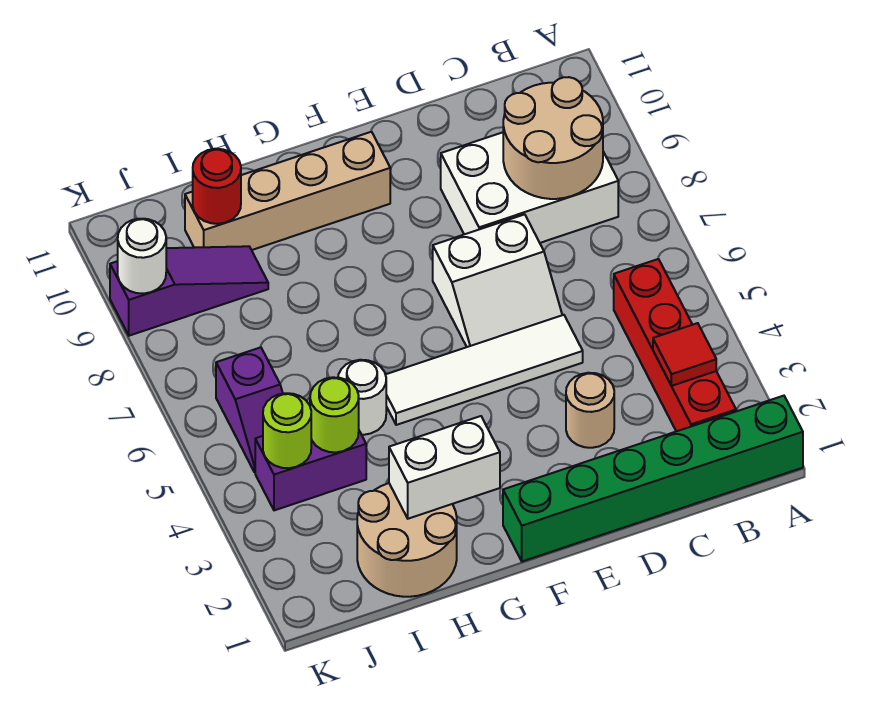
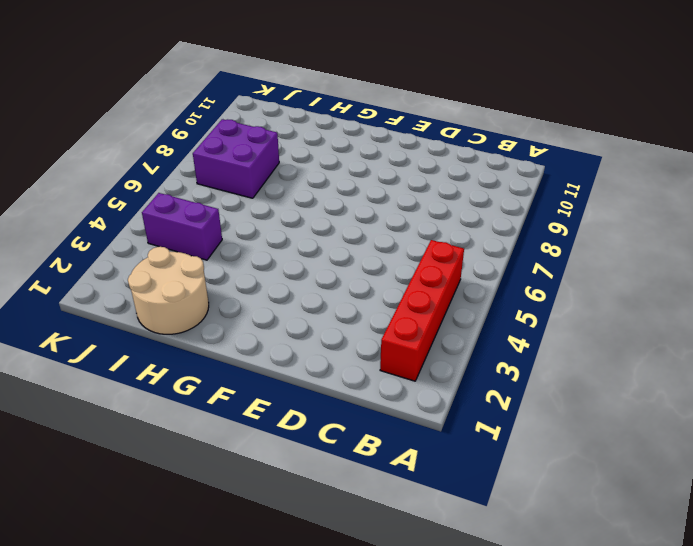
purple 2x2 brick [193,119,279,198] -> none
none -> green 1x6 brick [503,396,803,561]
none -> white 2x3 brick [441,132,618,243]
none -> tan 1x1 round brick [566,373,614,448]

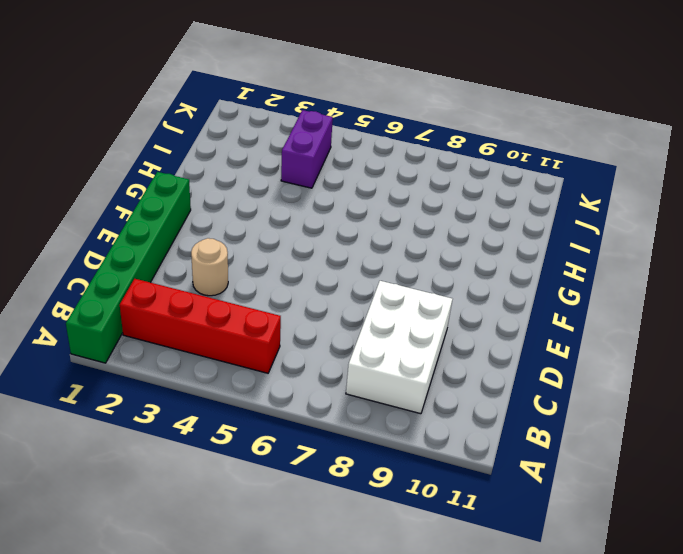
none -> white 1x4 tile [385,315,583,425]
none -> white 2x2 slope [433,214,562,347]
none -> tan 1x4 brick [185,132,390,250]

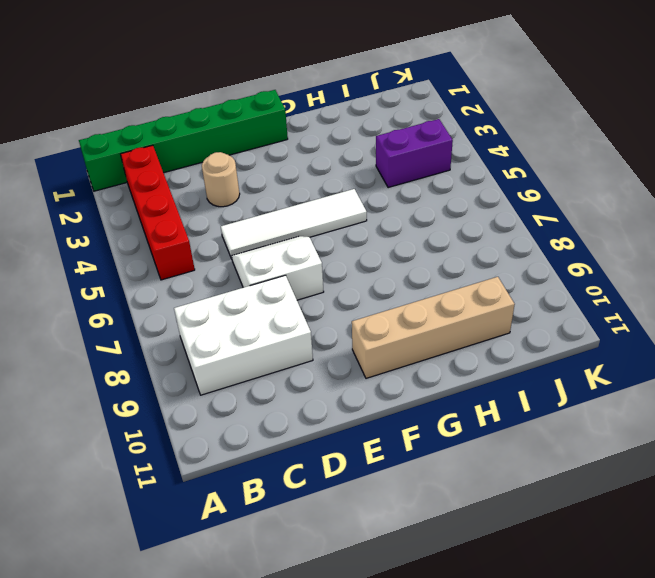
none -> tan 2x2 round brick [357,483,457,597]
none -> white 1x1 round brick [338,360,386,435]
none -> purple 1x3 slope [110,246,268,336]

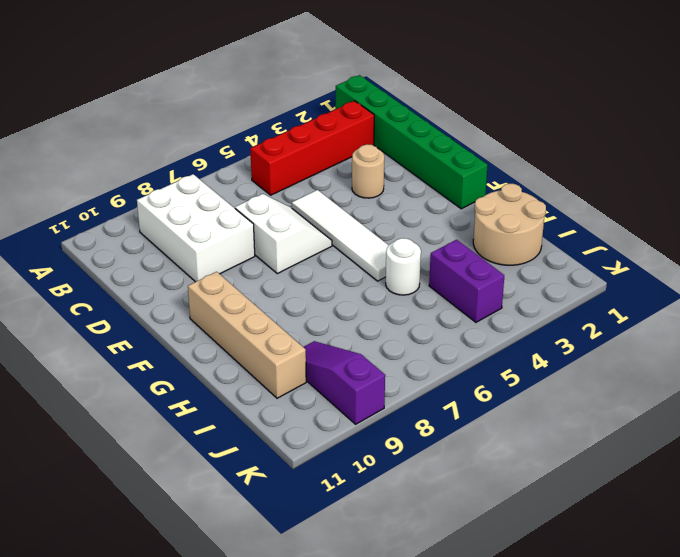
none -> purple 1x2 slope [216,347,283,472]
none -> red 1x1 tile [653,323,716,386]
none -> tan 2x2 round brick [503,77,603,199]

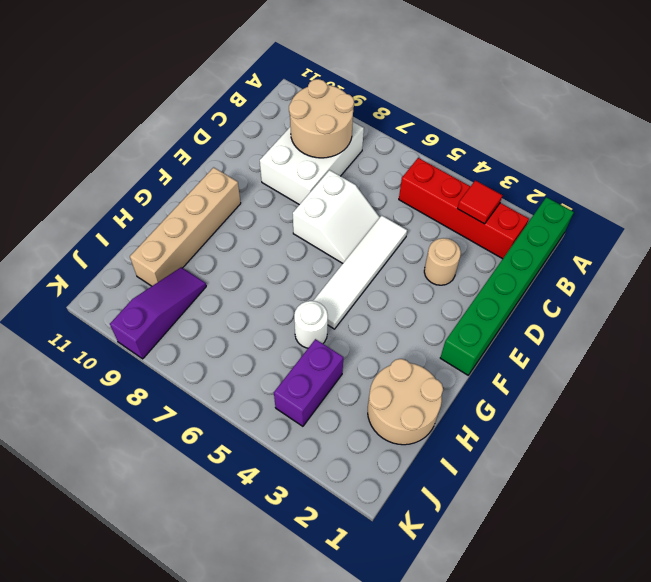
none -> purple 1x2 slope [216,347,283,472]
none -> white 1x2 brick [389,416,500,519]
none -> lime 1x1 round brick [310,377,359,452]

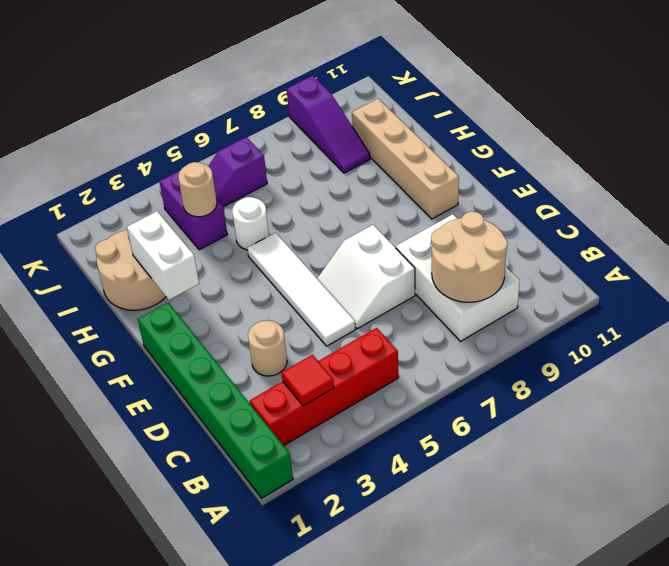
tan 1x1 round brick [178,162,217,217] -> lime 1x1 round brick [310,377,359,452]
none -> red 1x1 round brick [193,149,241,224]
none -> lime 1x1 round brick [263,393,311,468]
none -> white 1x1 round brick [118,219,166,294]

